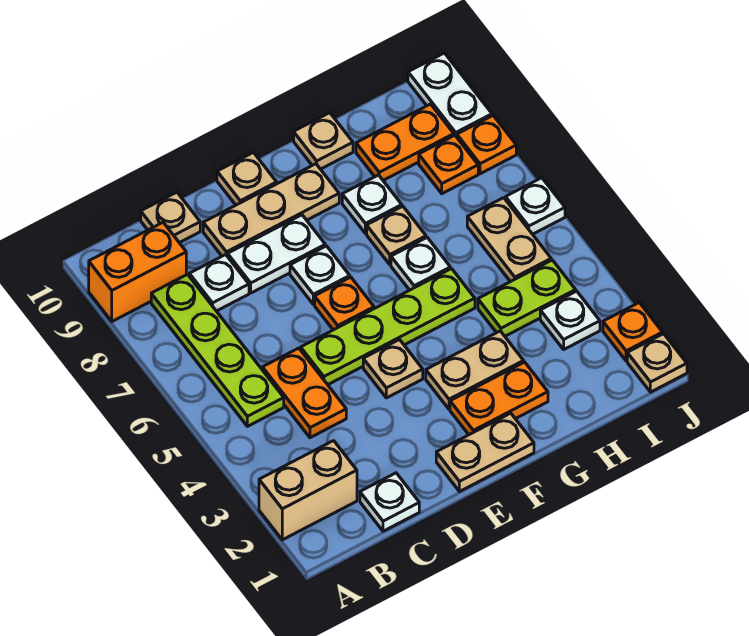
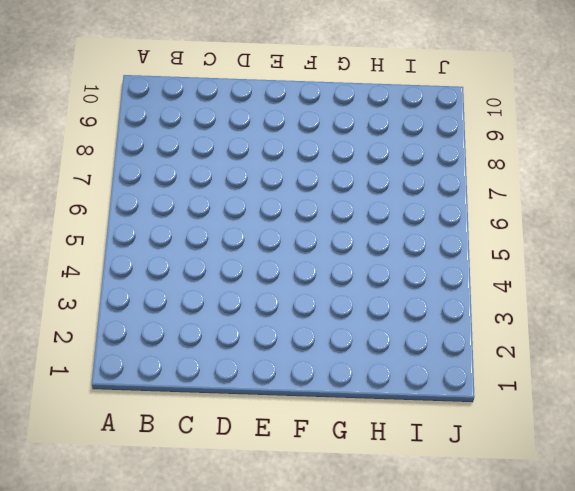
none -> tan 1x2 brick [259,441,357,540]
none -> orange 1x2 brick [89,223,186,321]
none -> lime 1x4 plate [151,274,284,426]
none -> white 1x1 plate [360,473,419,531]

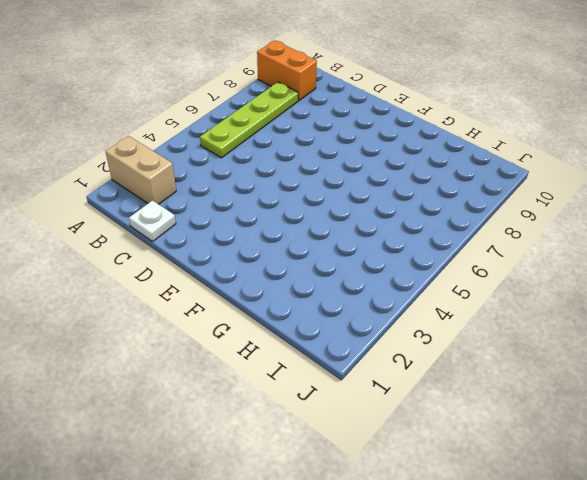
none -> orange 1x2 plate [262,348,346,438]
none -> white 1x1 plate [189,255,249,311]
none -> tan 1x1 plate [141,192,200,243]
none -> lime 1x4 plate [301,269,475,385]

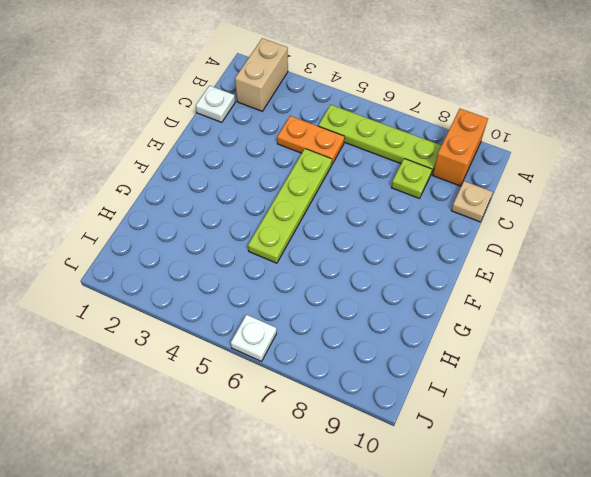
lime 1x1 plate [391,159,432,199] -> white 1x1 plate [189,255,249,311]
none -> white 1x2 plate [228,215,325,293]
none -> tan 1x3 plate [203,164,339,257]
none -> tan 1x2 plate [436,413,534,492]
none -> tan 1x1 plate [363,340,423,398]

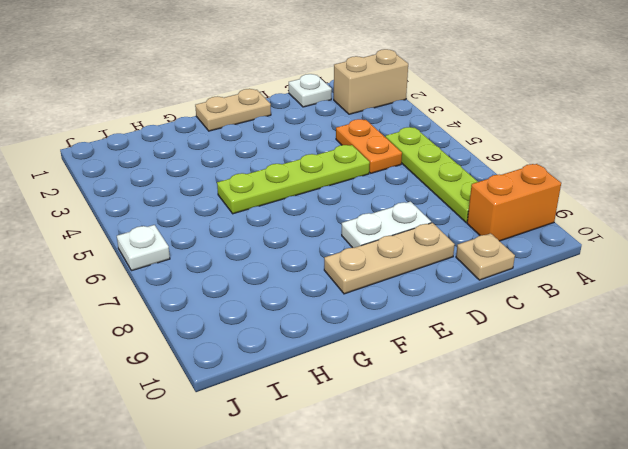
none -> white 1x1 plate [189,255,249,311]
none -> tan 1x1 plate [363,340,423,398]
none -> orange 1x1 plate [315,277,374,330]
none -> white 1x1 plate [290,246,350,304]

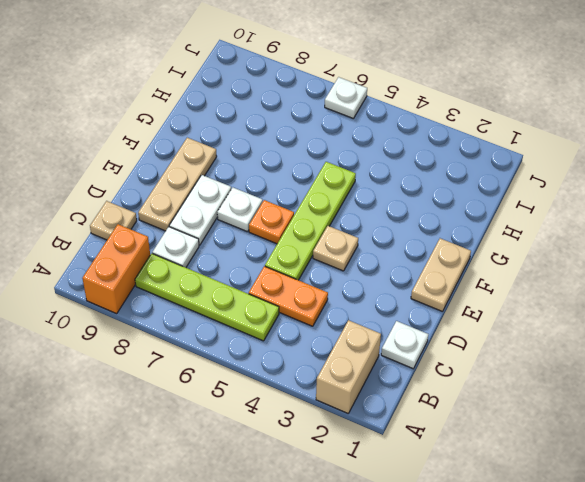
none -> tan 1x1 plate [217,152,277,205]
none -> orange 1x2 plate [450,362,548,435]
none -> tan 1x2 plate [426,331,524,409]
none -> white 1x1 plate [391,238,450,290]

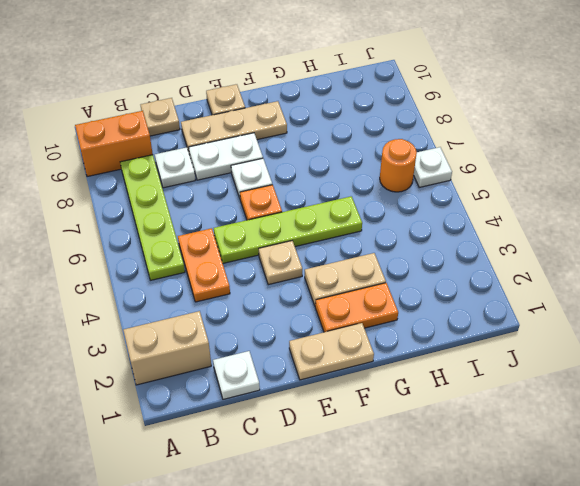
orange 1x1 round brick [380,139,417,192] -> tan 1x2 plate [467,198,551,282]
none -> white 1x1 plate [391,238,450,290]
none -> tan 1x1 plate [367,206,426,264]
none -> white 1x1 plate [342,175,402,233]
none -> tan 1x1 plate [294,113,353,169]

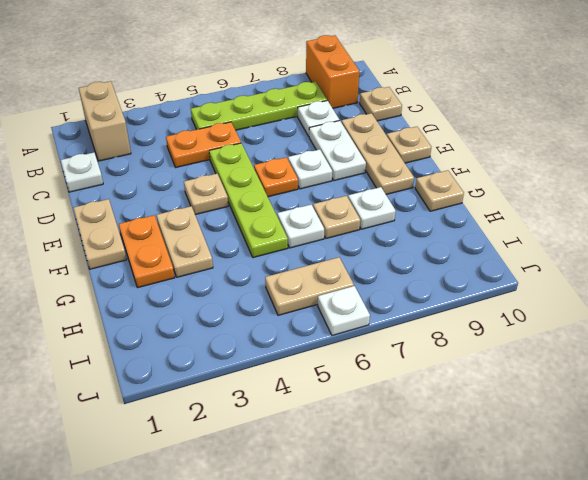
none -> lime 1x2 plate [478,260,576,336]
none -> orange 1x2 plate [356,104,454,180]
none -> white 1x1 plate [540,291,600,349]
none -> orange 1x1 plate [419,135,478,194]

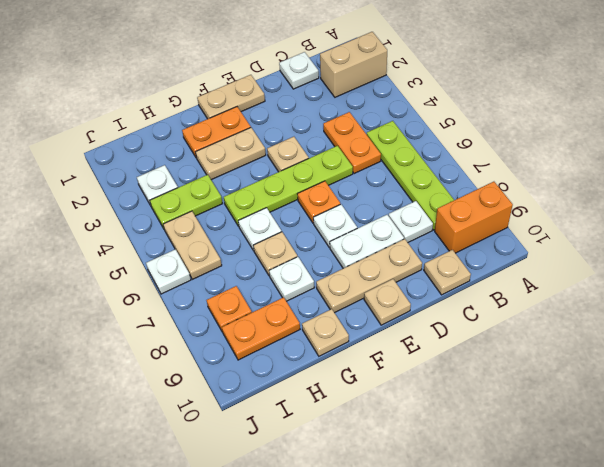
none -> tan 1x1 plate [627,334,687,392]
none -> orange 1x1 plate [603,303,663,361]
none -> orange 1x1 plate [457,116,516,174]
none -> white 1x2 plate [408,53,492,137]

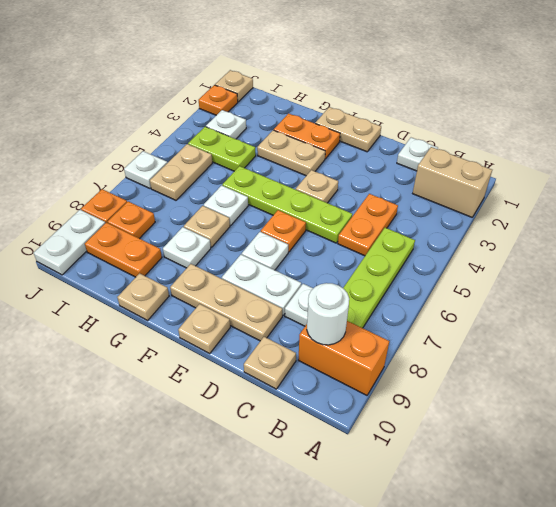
white 1x1 round brick [307,283,349,345] -> none

